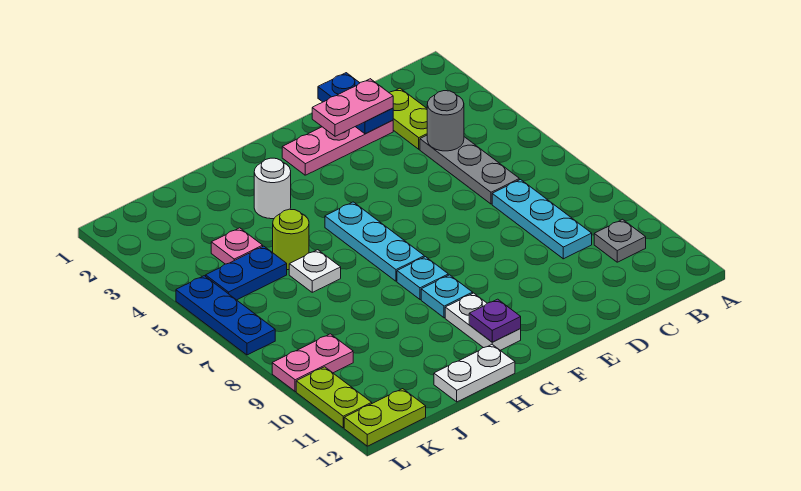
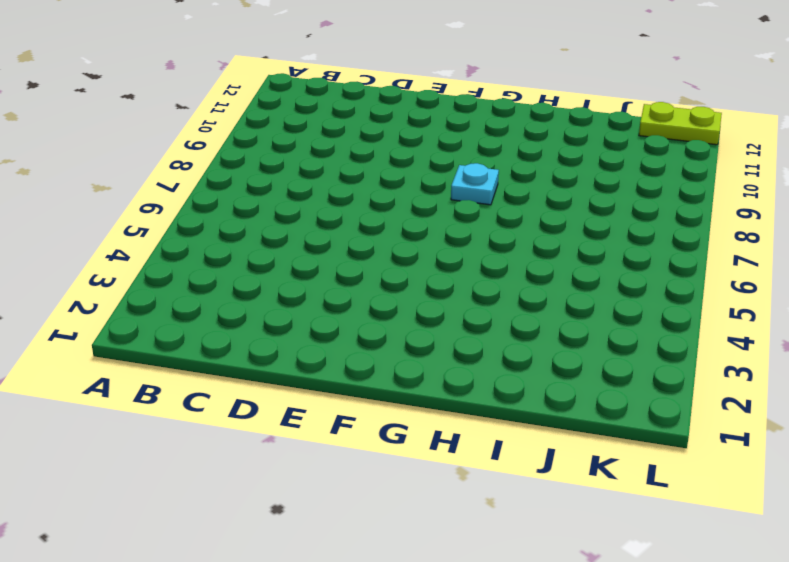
none -> grey 1x1 plate [594,219,646,262]
none -> lime 1x2 plate [390,88,427,149]
none -> grey 1x3 plate [420,135,519,204]

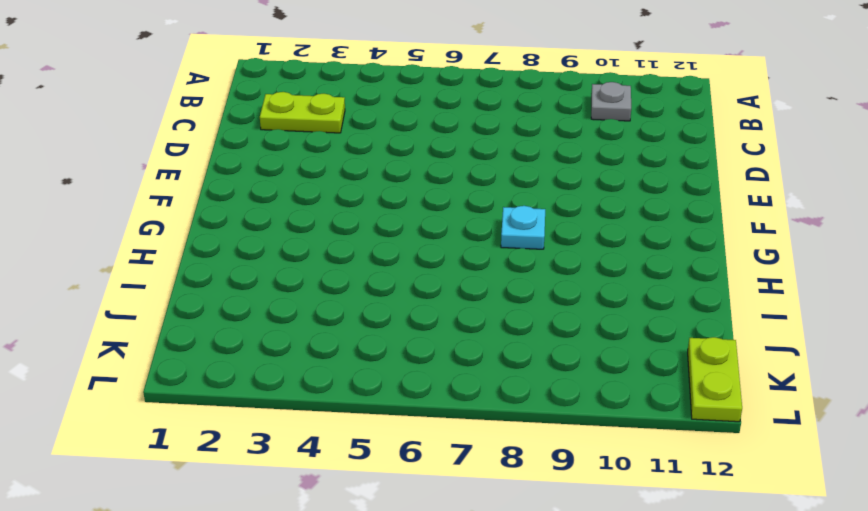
none -> grey 1x3 plate [420,135,519,204]
none -> cyan 1x3 plate [492,180,592,259]
none -> pink 1x3 plate [282,120,393,175]

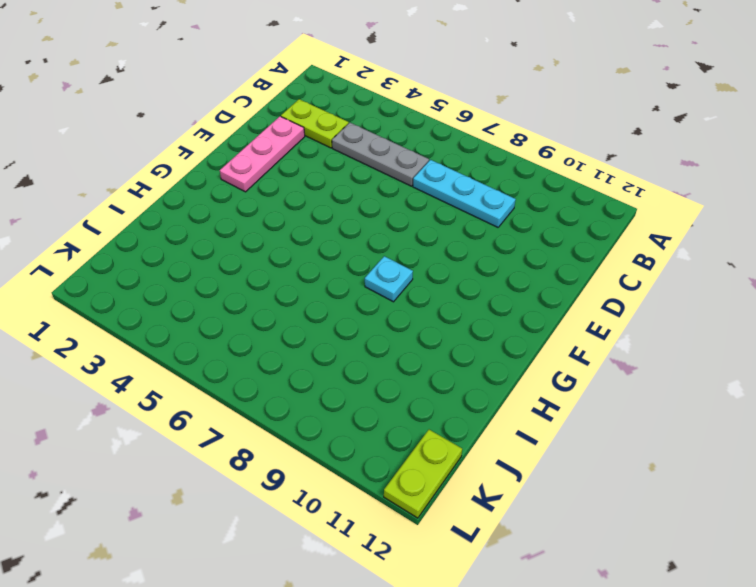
none -> grey 1x1 plate [594,219,646,262]
none -> cyan 1x3 plate [325,202,424,281]
none -> cyan 1x1 plate [421,275,473,318]

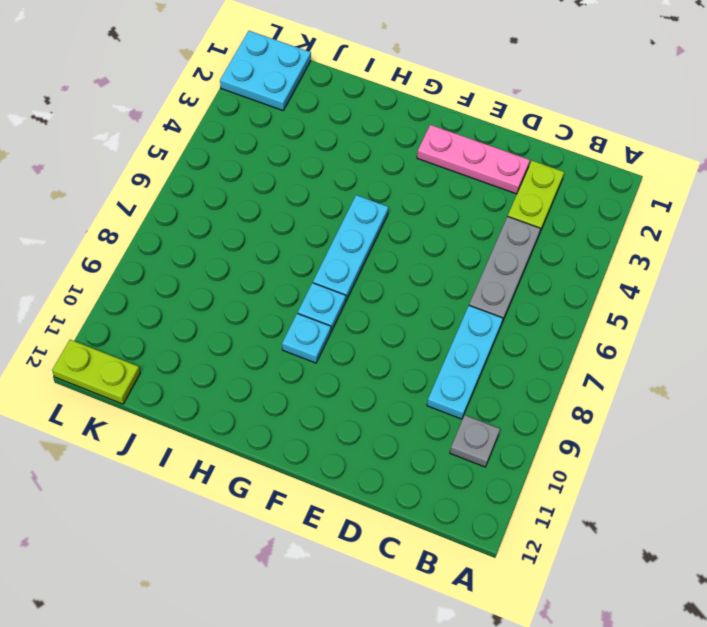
cyan 2x2 plate [220,31,311,110] -> none
none -> white 1x2 plate [445,293,521,350]
none -> white 1x1 round brick [254,158,291,219]
none -> white 1x2 plate [434,345,515,402]

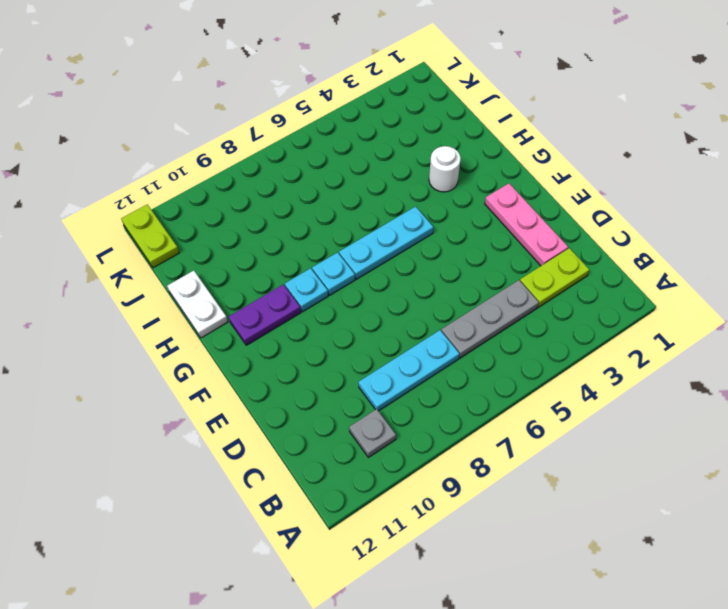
purple 1x2 plate [229,285,301,345] -> white 1x2 plate [445,293,521,350]
none -> lime 1x1 round brick [273,209,309,270]
none -> white 1x1 plate [289,250,341,292]
none -> pink 1x1 plate [211,228,263,264]

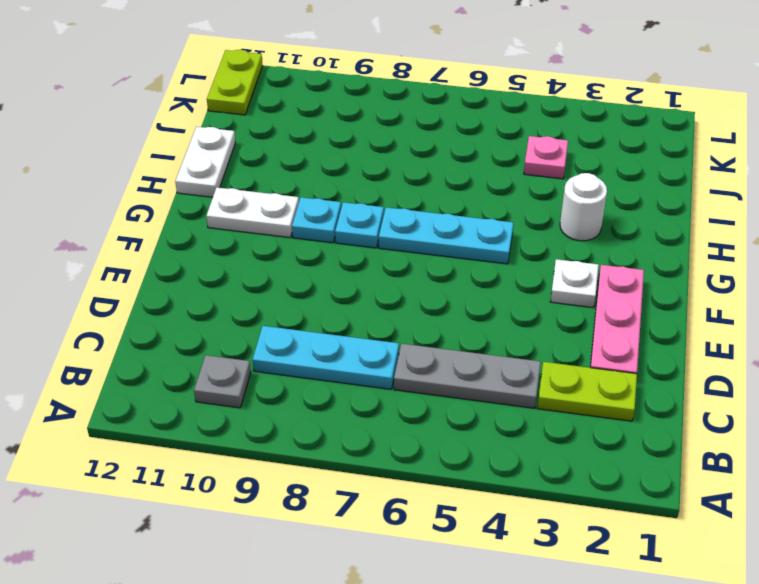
white 1x1 plate [550,259,599,307] -> white 1x1 plate moved to [289,250,341,292]
none -> lime 1x1 round brick [273,209,309,270]
none -> blue 1x2 plate [206,246,287,300]
none -> pink 1x2 plate [272,334,353,392]

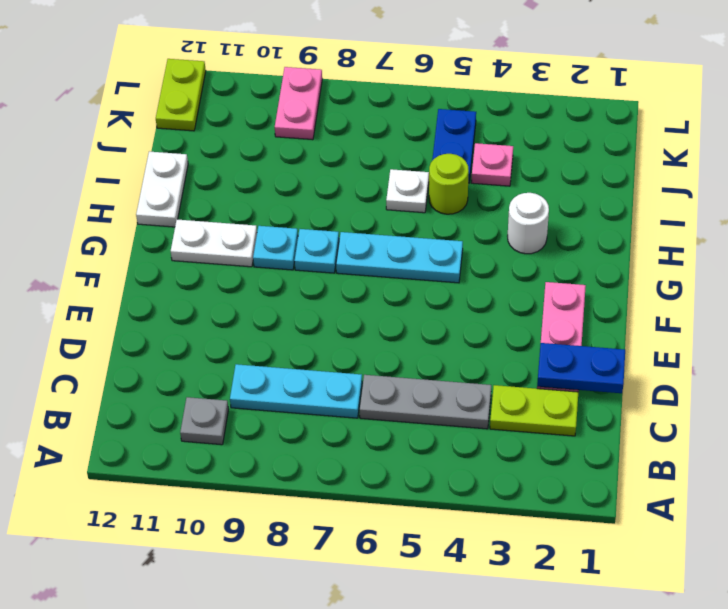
none -> blue 1x3 plate [176,276,275,355]
none -> lime 1x2 plate [296,367,372,428]
none -> grey 1x1 round brick [427,91,464,151]

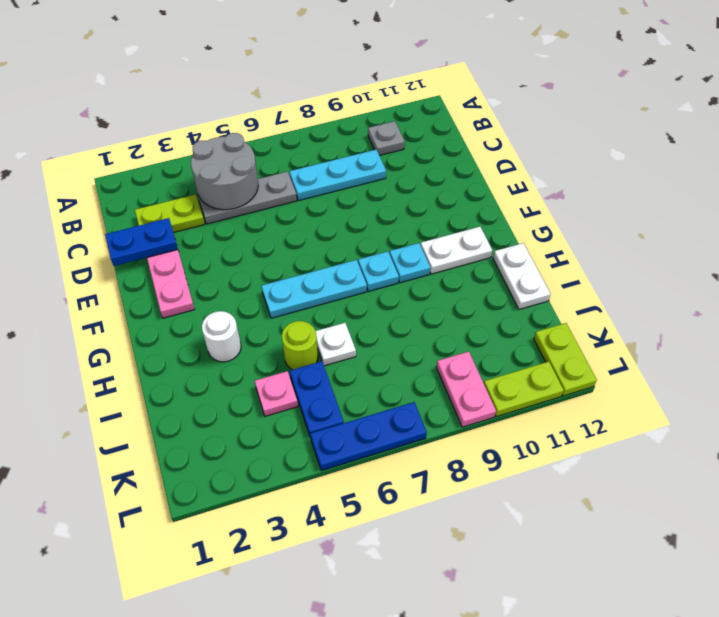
grey 2x2 round brick [191,133,258,210] -> grey 1x1 round brick [427,91,464,151]
none -> purple 1x1 plate [469,299,521,342]
none -> pink 1x2 plate [312,79,393,136]

